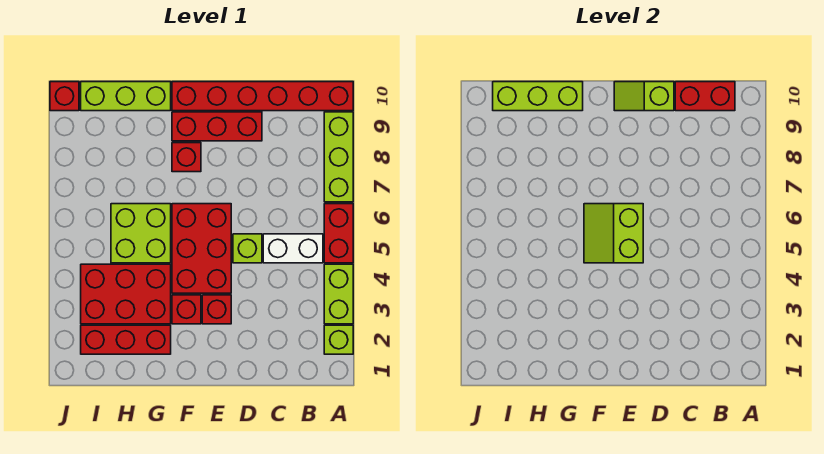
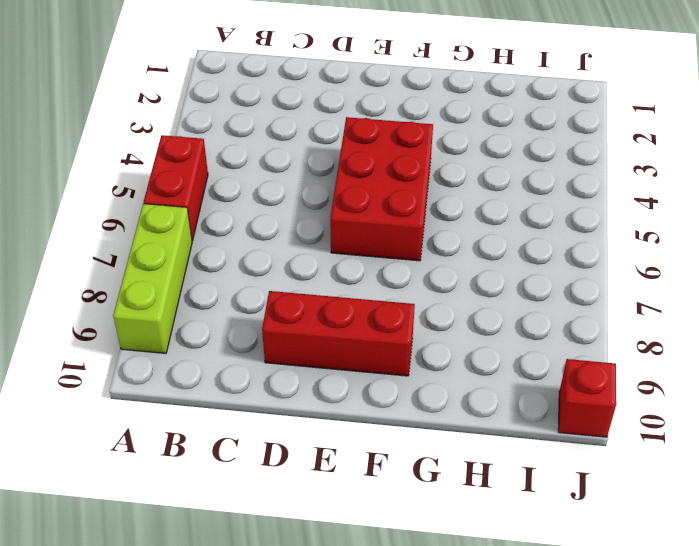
none -> lime 1x1 brick [324,325,353,354]
none -> lime 1x2 brick [324,264,353,324]
none -> red 1x6 brick [172,82,353,111]

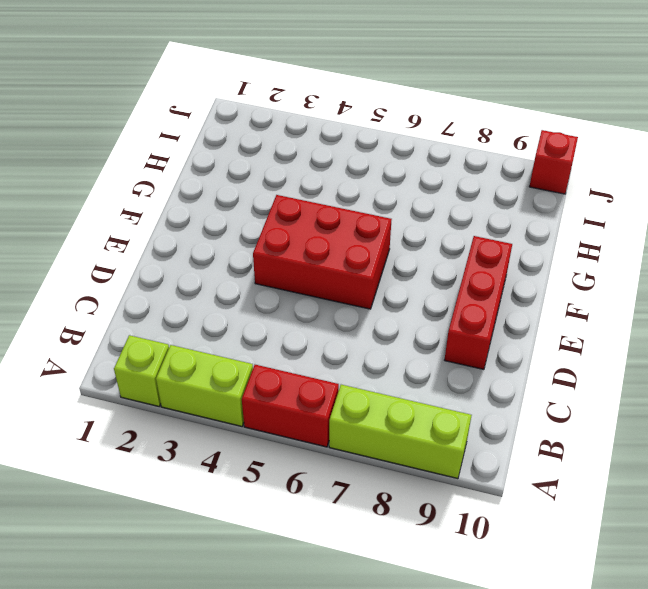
none -> red 1x6 brick [172,82,353,111]
none -> white 1x2 brick [263,234,323,263]
none -> lime 1x1 brick [233,234,262,263]

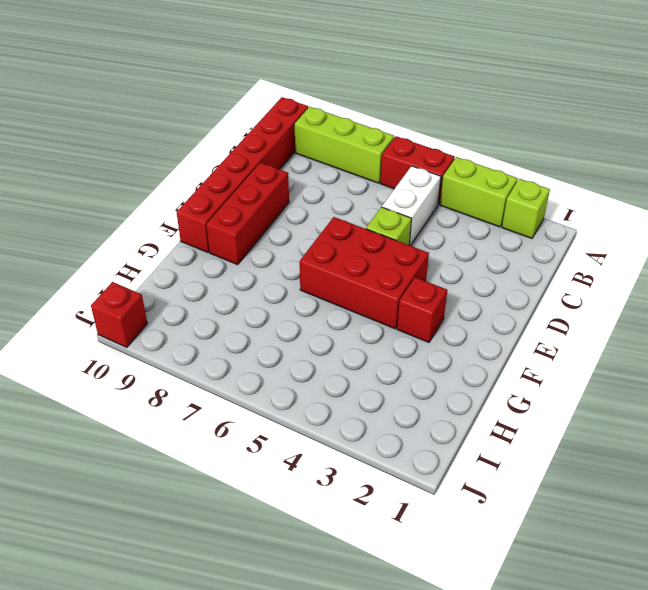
none -> red 1x1 brick [202,295,231,324]
none -> red 1x1 brick [172,143,201,172]
none -> red 1x3 brick [81,325,171,354]

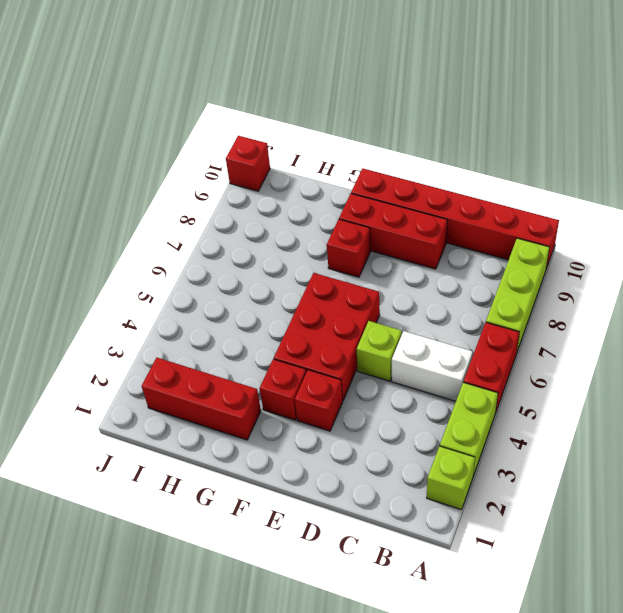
none -> red 2x3 brick [81,264,171,324]
none -> lime 2x2 brick [111,204,171,263]
none -> lime 1x3 brick [81,82,171,111]

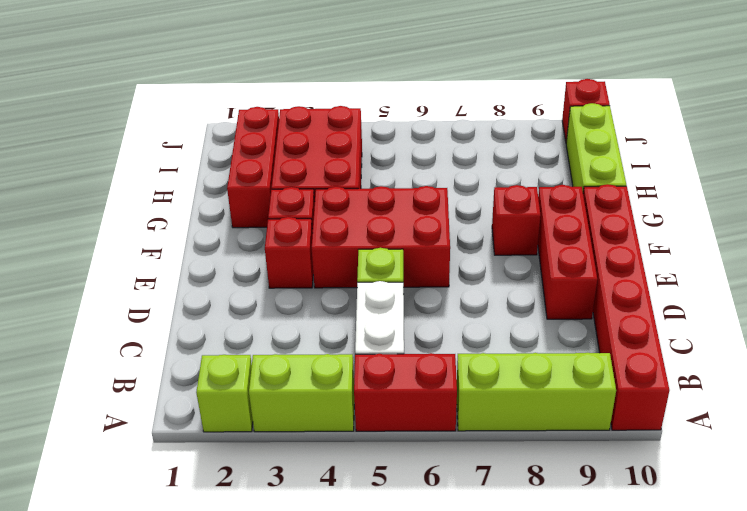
none -> lime 2x2 brick [111,204,171,263]
none -> red 1x2 brick [675,82,735,111]
none -> lime 1x2 slope [614,82,674,111]

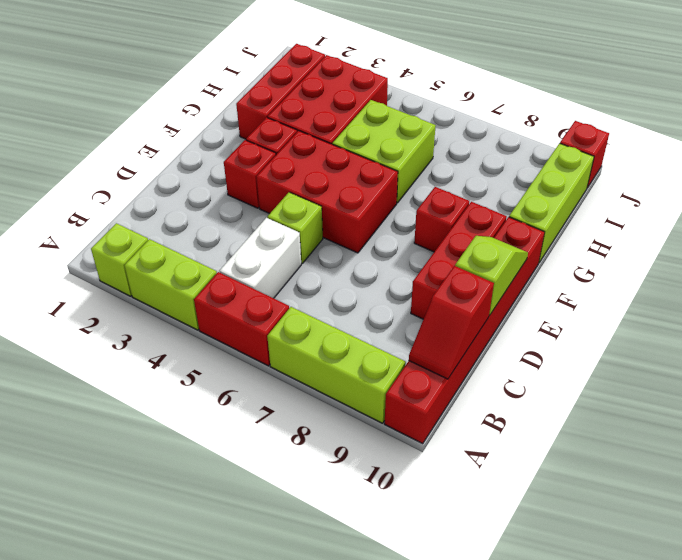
red 1x2 slope [409,266,494,379] -> red 1x2 brick [675,82,735,111]
none -> lime 2x2 slope [584,204,643,263]
none -> lime 1x3 brick [493,82,583,111]

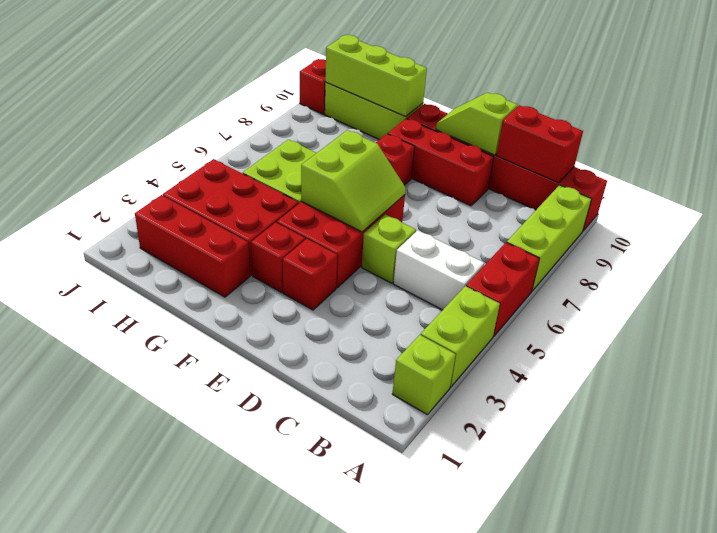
lime 2x2 slope [301,130,406,232] -> lime 2x2 slope turned to [584,204,643,263]

